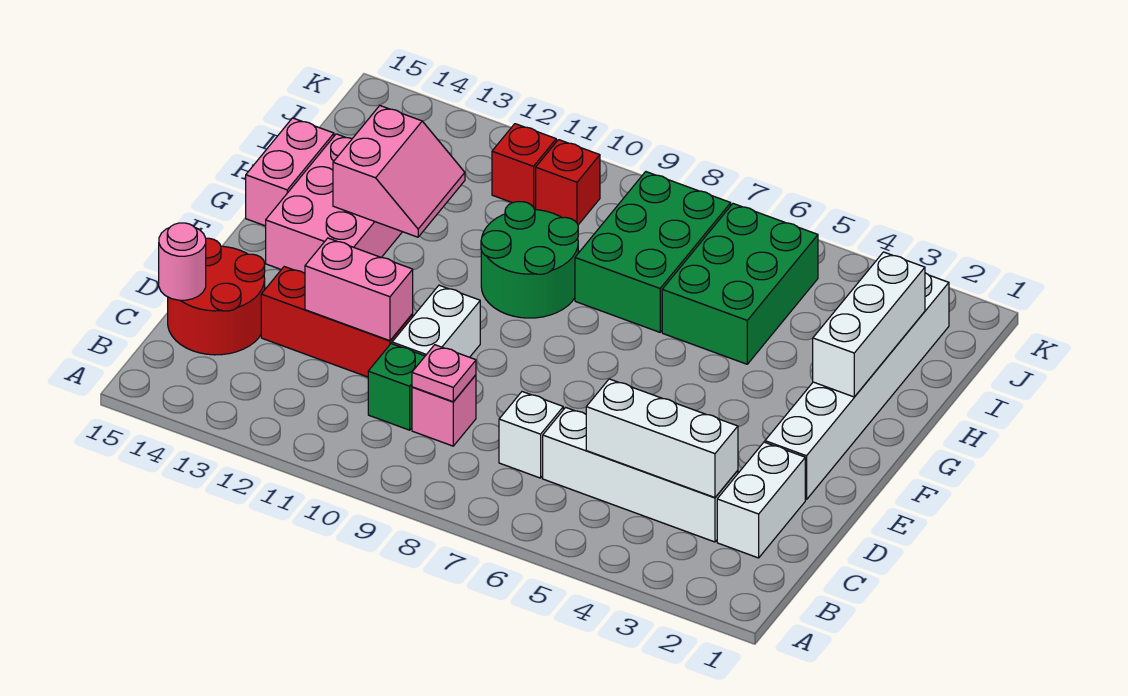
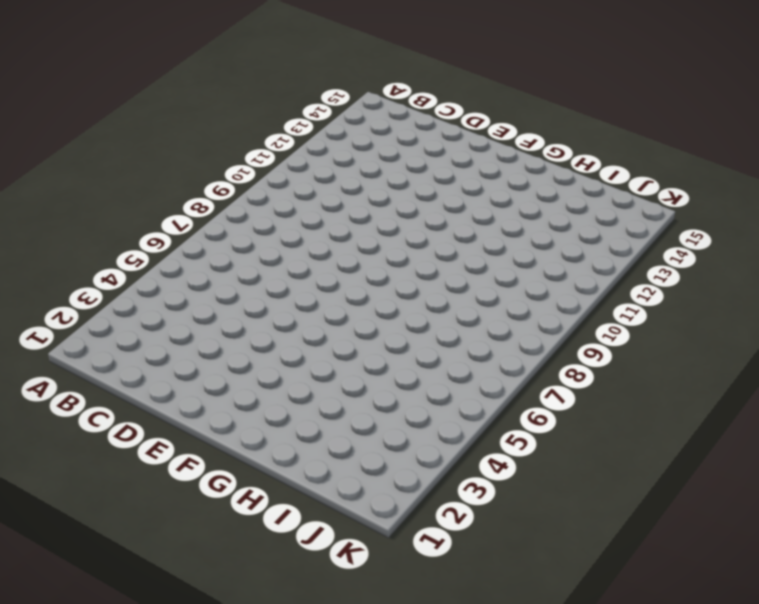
none -> white 1x2 brick [717,442,805,558]
none -> white 1x4 brick [543,407,738,542]
none -> white 1x1 brick [499,392,563,478]

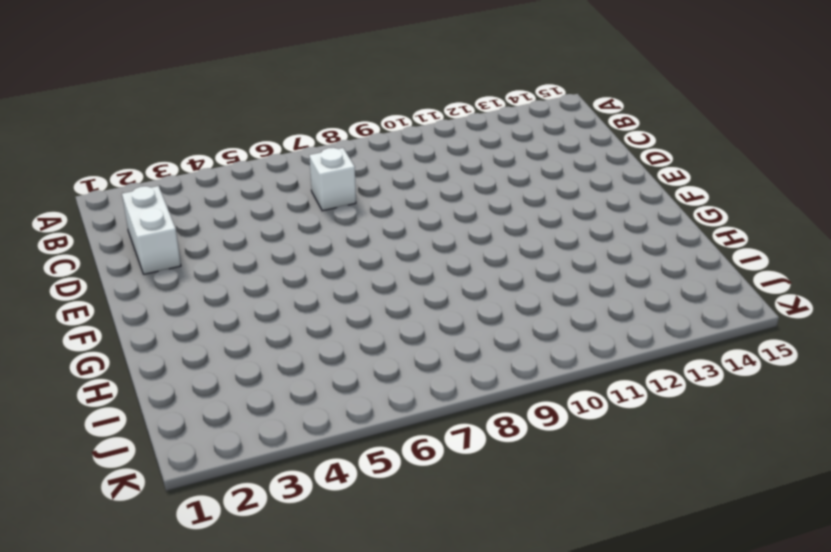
none -> white 1x4 brick [543,407,738,542]
none -> pink 1x1 brick [412,375,476,446]
none -> green 1x1 brick [368,344,425,430]

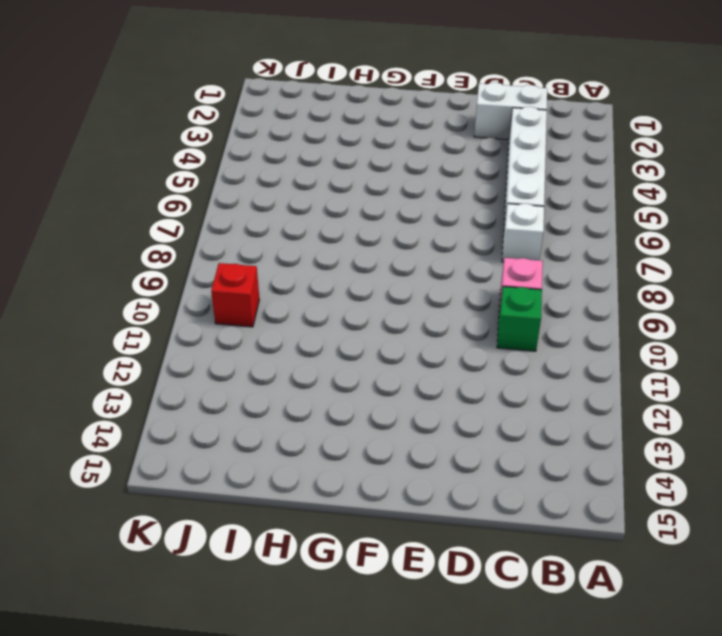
none -> red 2x2 round brick [168,238,265,355]
none -> white 1x2 brick [392,285,480,357]
none -> red 1x3 brick [261,267,413,377]

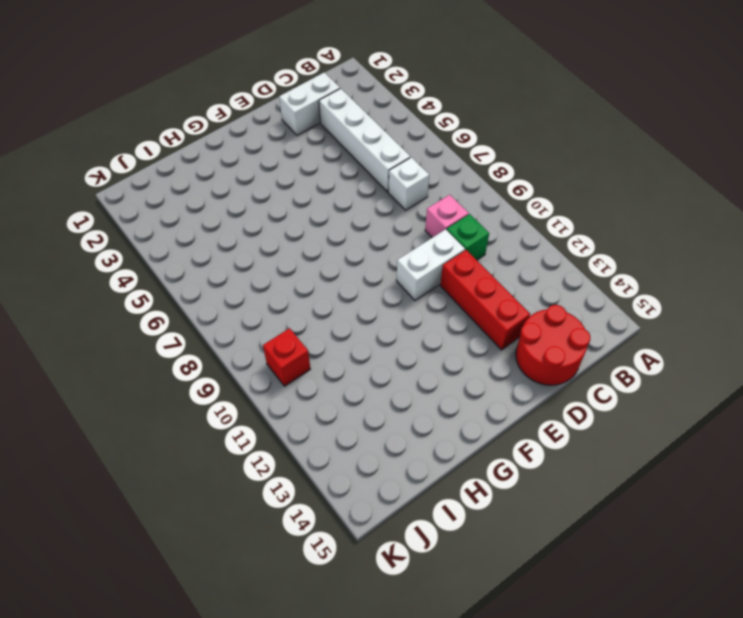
none -> white 1x6 brick [765,273,949,500]
none -> pink 2x3 brick [266,134,402,273]
none -> green 2x2 round brick [481,202,578,318]

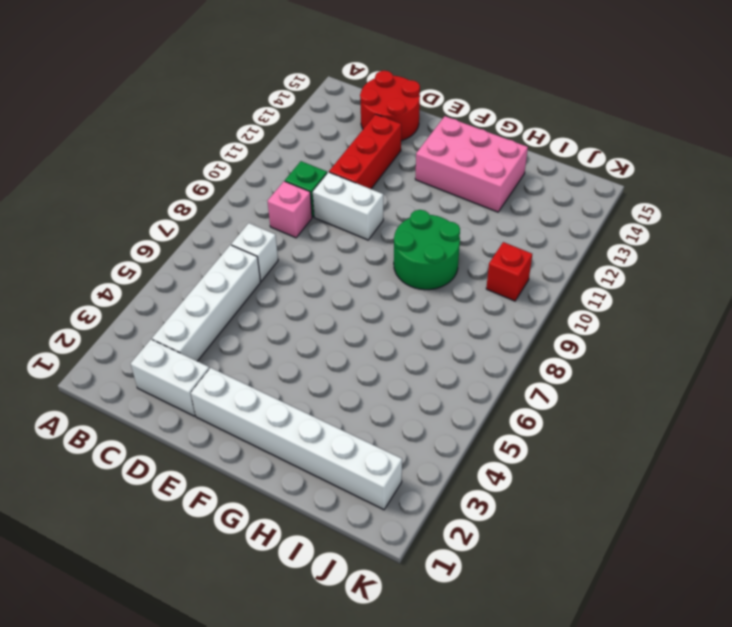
none -> pink 1x2 brick [246,118,334,226]
none -> green 2x3 brick [662,204,818,364]
none -> green 2x3 brick [575,172,731,332]

